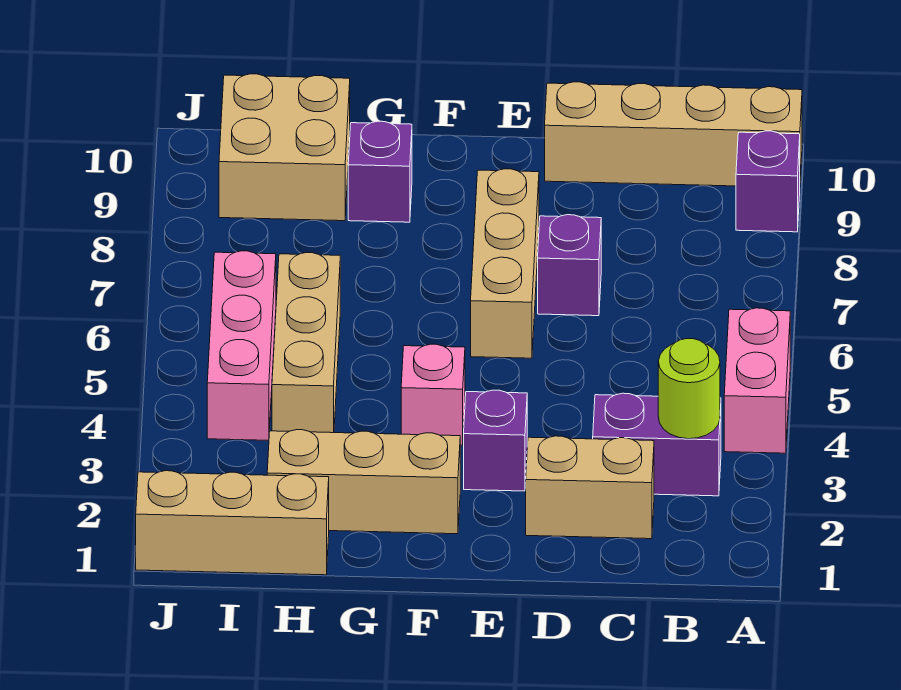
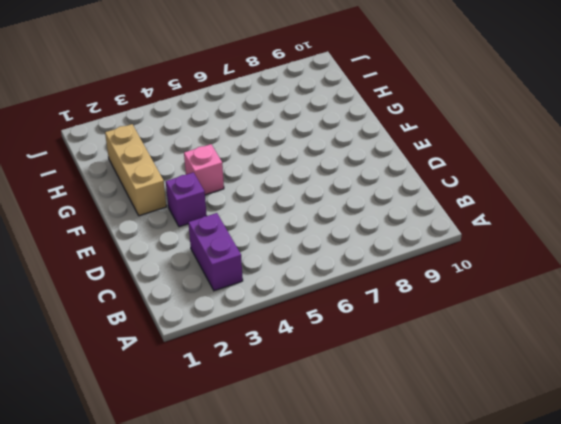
none -> pink 1x2 brick [724,308,790,453]
none -> purple 1x1 brick [736,131,800,232]
none -> tan 1x4 brick [545,82,802,186]

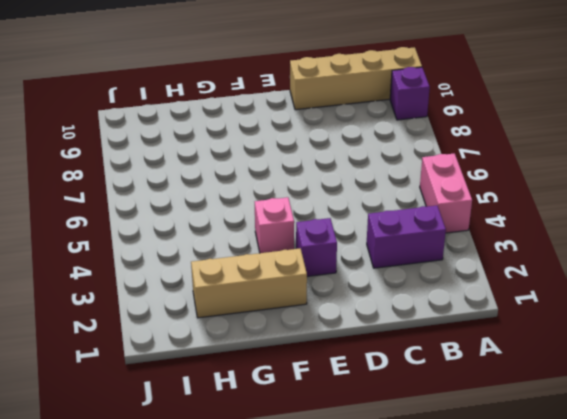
none -> tan 1x2 brick [526,436,654,539]
none -> purple 1x1 brick [538,215,601,316]
none -> tan 1x3 brick [471,169,539,358]

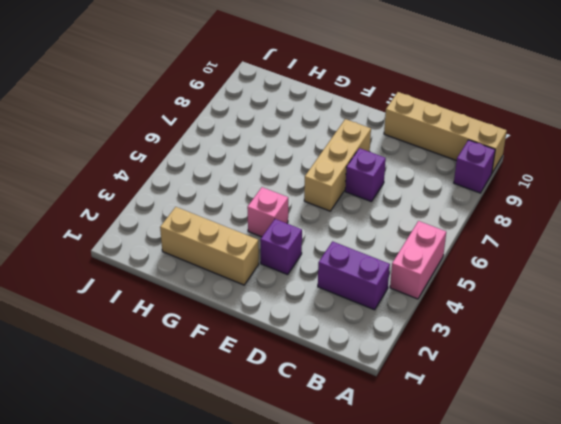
none -> tan 1x2 brick [526,436,654,539]
none -> purple 1x1 brick [348,121,412,222]
none -> tan 1x3 brick [136,471,329,575]

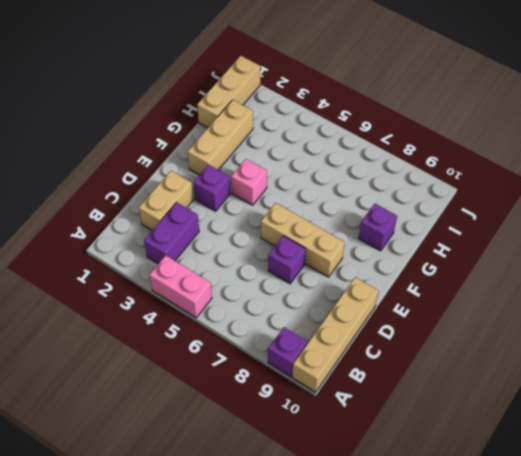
none -> tan 1x3 brick [272,253,340,433]
none -> tan 2x2 brick [219,74,350,221]
none -> pink 1x3 brick [207,251,276,440]

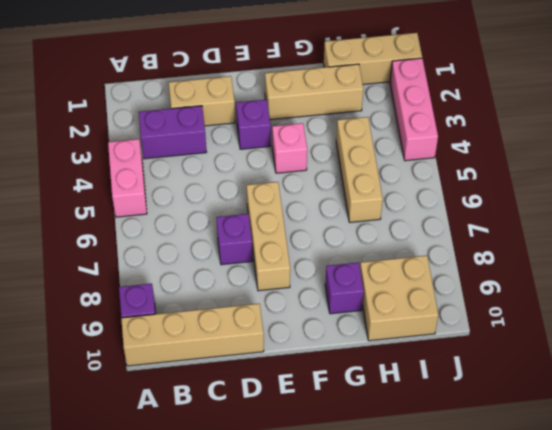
pink 1x3 brick [390,58,438,161] -> pink 1x3 brick moved to [207,251,276,440]
none -> lime 1x1 round brick [658,339,720,439]

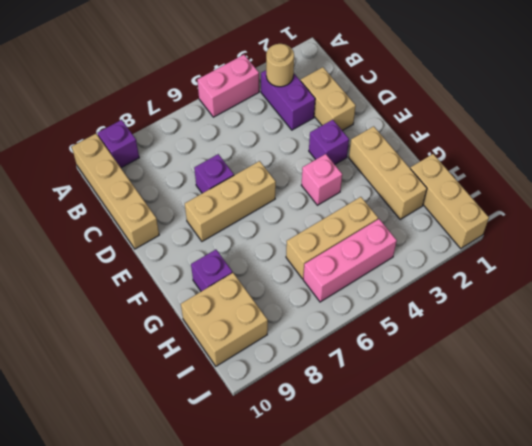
tan 1x1 round brick [266,44,294,87] -> lime 1x1 round brick [658,339,720,439]

